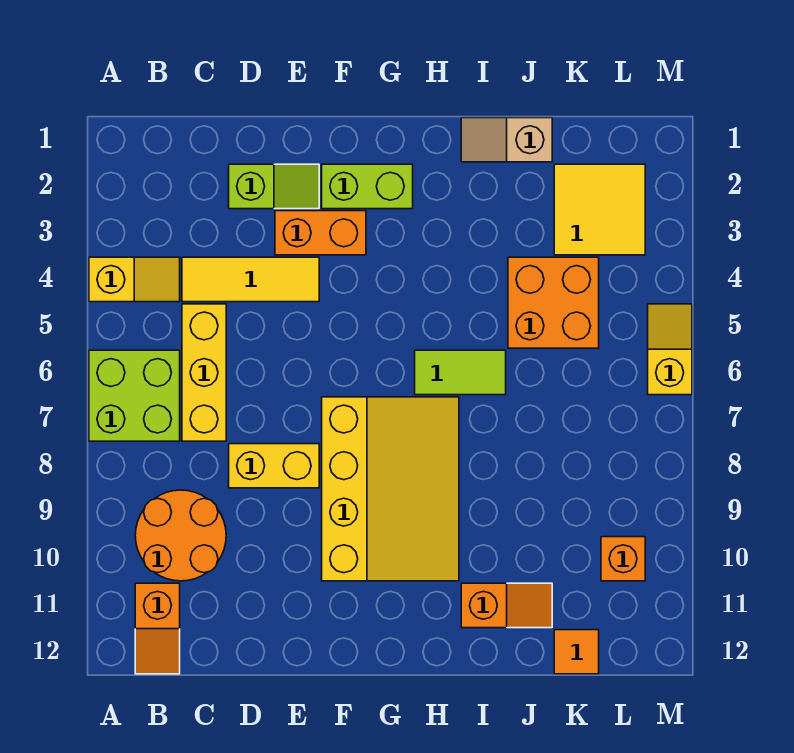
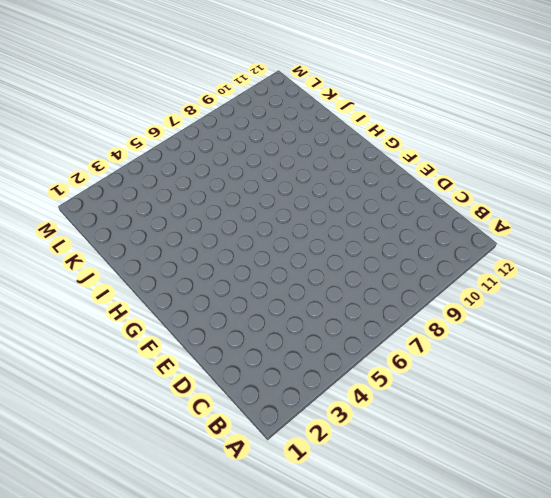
none -> yellow 1x2 slope [89,257,180,302]
none -> lime 2x2 brick [89,350,180,441]
none -> orange 2x2 round brick [135,490,226,581]

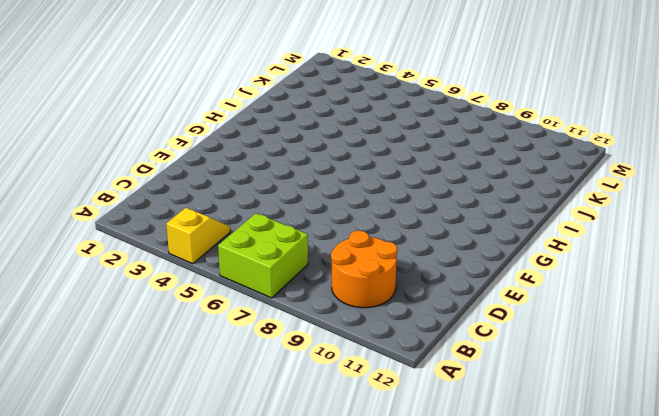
none -> orange 1x2 slope [135,583,180,674]
none -> yellow 1x3 tile [182,257,319,302]
none -> yellow 1x3 brick [182,304,226,441]

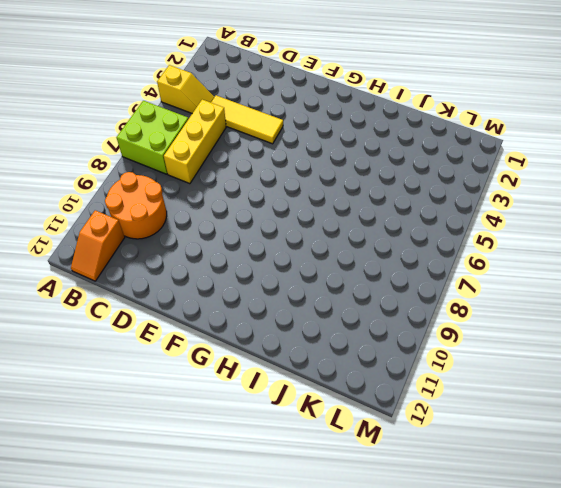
none -> lime 1x2 slope [229,164,319,209]
none -> yellow 1x2 brick [229,444,319,488]
none -> orange 1x2 brick [275,211,366,255]

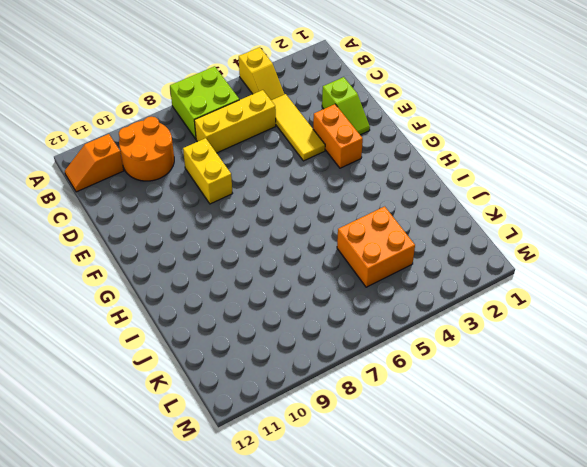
none -> lime 1x2 brick [322,164,413,209]
none -> yellow 3x4 slope [322,397,459,581]
none -> lime 1x2 tile [415,350,506,395]

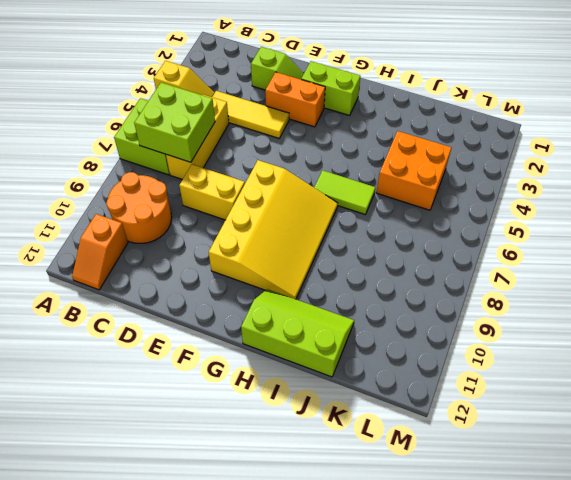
lime 2x2 brick [134,83,215,162] -> none
lime 2x3 slope [241,289,354,377] -> orange 1x2 slope [461,583,552,628]
none -> tan 1x2 slope [461,118,552,162]
none -> yellow 2x2 tile [554,164,645,255]
none -> orange 1x1 tile [554,630,599,674]

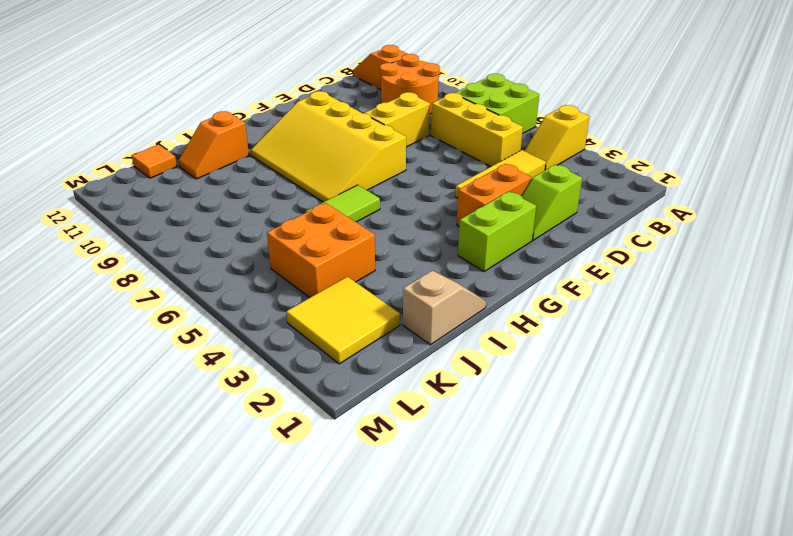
none -> orange 1x1 brick [601,537,645,581]
none -> yellow 1x2 slope [648,304,692,395]

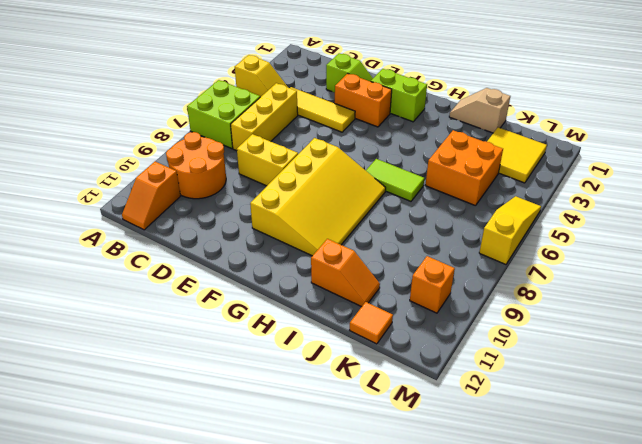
yellow 1x3 slope [479,196,541,264] -> yellow 1x2 slope [648,304,692,395]

